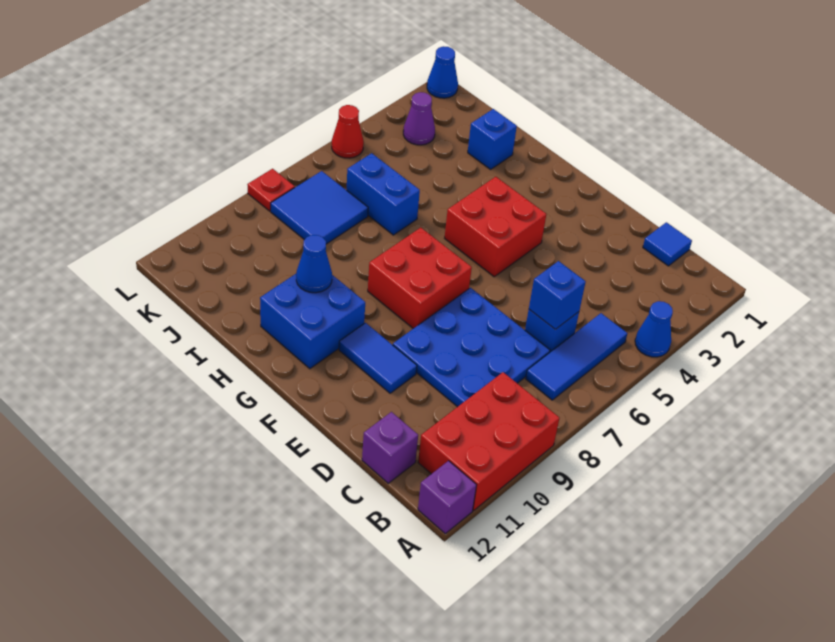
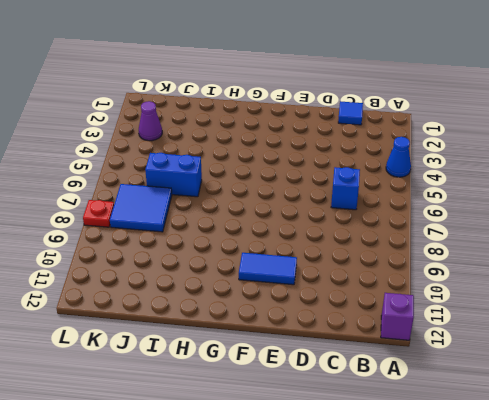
none -> red 2x3 brick [418,372,559,510]
none -> blue 1x3 tile [526,313,627,400]
none -> blue 3x3 plate [393,288,550,407]

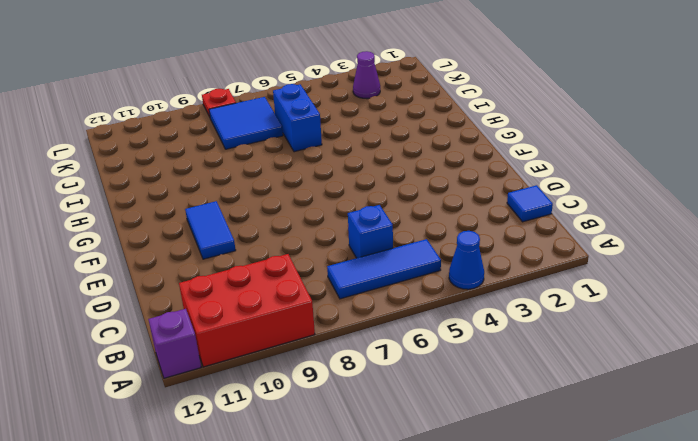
none -> blue 3x3 plate [393,288,550,407]
none -> purple 1x1 brick [362,412,418,483]
none -> red 2x2 brick [445,177,546,277]

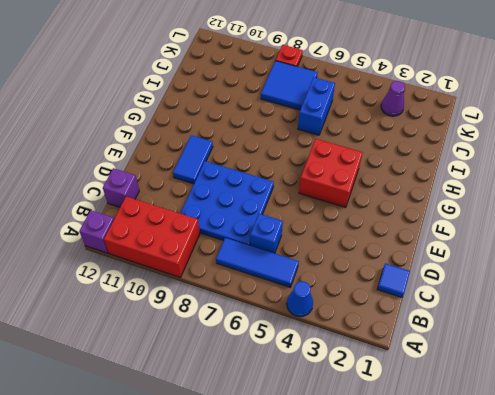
none -> red 2x2 brick [368,228,472,329]
none -> blue 2x2 brick [260,274,365,369]
none -> blue 1x1 brick [468,109,517,169]

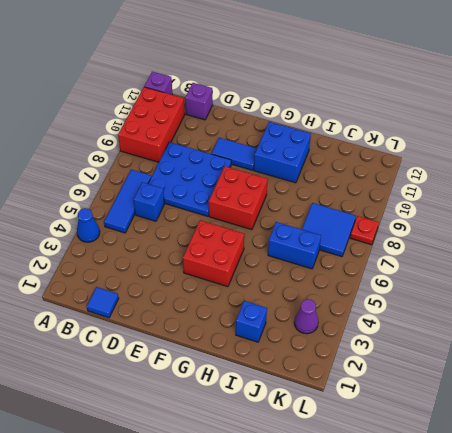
none -> blue 1x1 cone [427,46,458,98]
none -> red 1x1 cone [332,105,364,158]
none -> blue 1x1 brick [529,261,586,329]

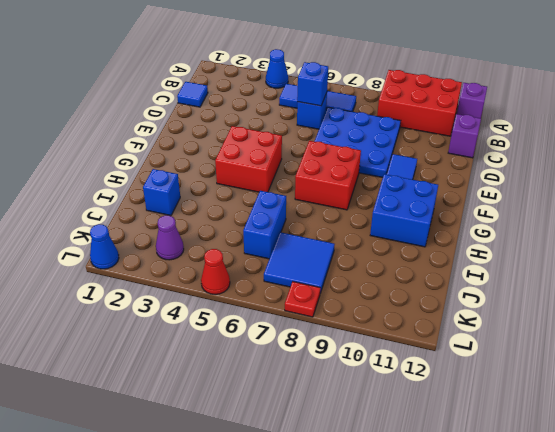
none -> blue 1x1 cone [296,235,332,293]

